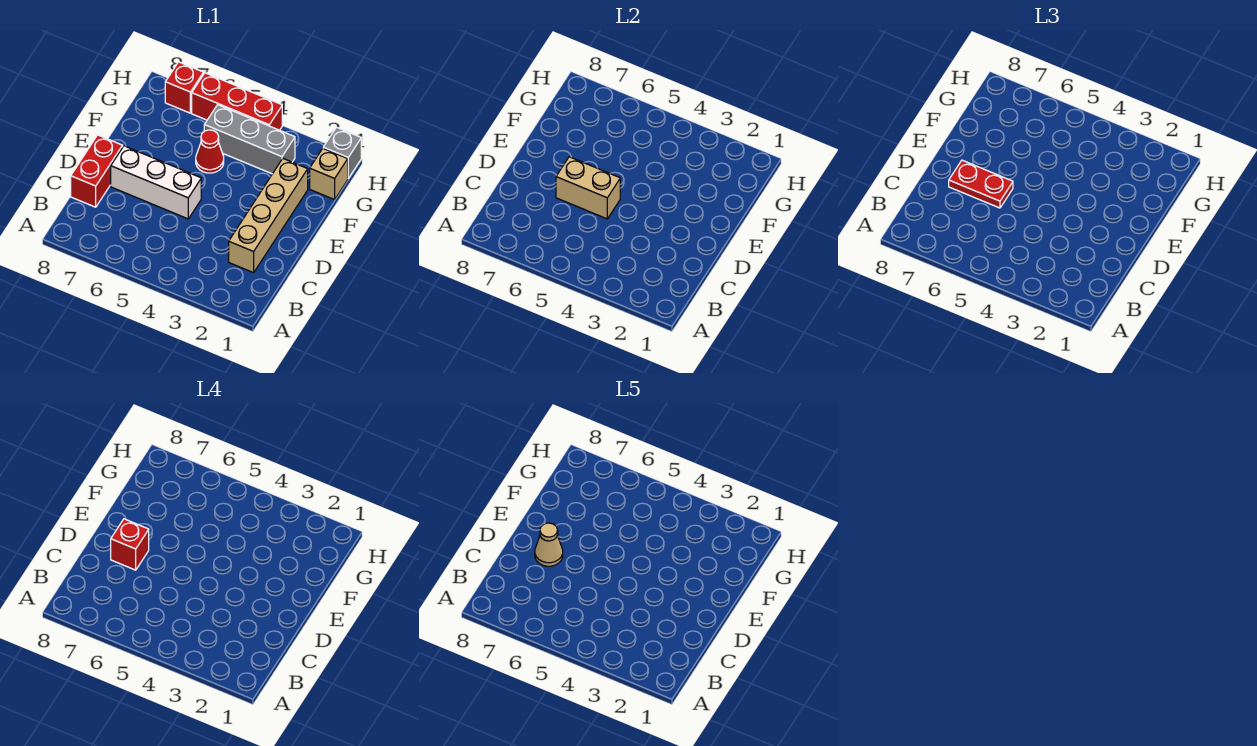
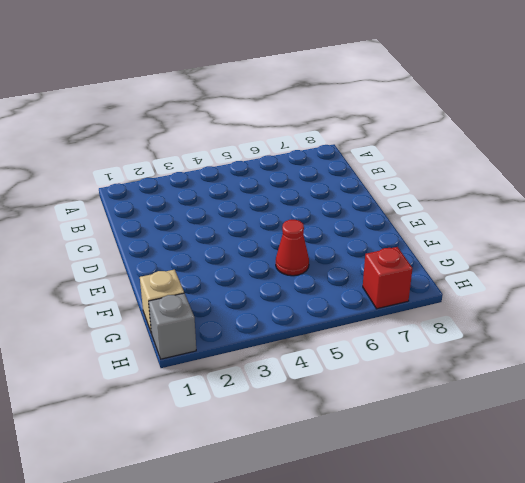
none -> tan 1x4 brick [229,159,308,273]
none -> red 1x2 brick [71,135,123,207]
none -> white 1x3 brick [111,146,201,219]

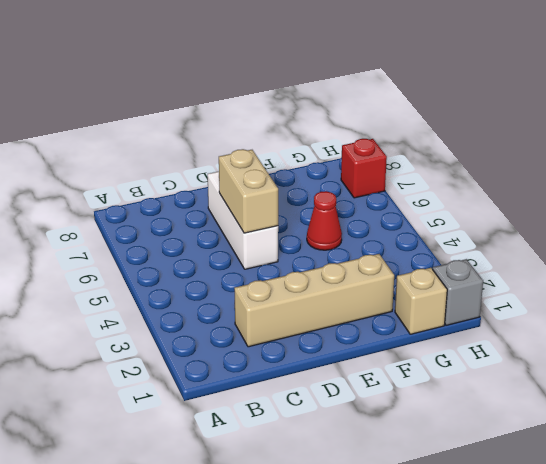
none -> red 1x2 brick [71,135,123,207]
none -> grey 1x3 brick [204,105,295,174]
none -> red 1x3 brick [192,73,282,130]

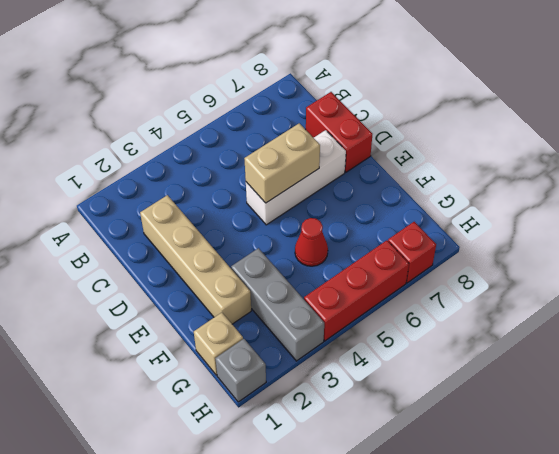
grey 1x3 brick [231,248,324,361] -> grey 1x3 brick turned to [204,105,295,174]
none -> red 1x2 plate [949,160,1013,208]
none -> red 1x1 brick [111,519,149,570]
none -> tan 1x1 cone [535,523,563,566]

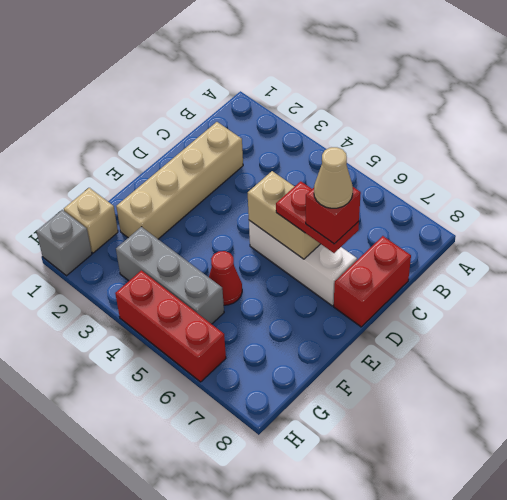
none -> red 1x1 brick [165,62,204,113]

